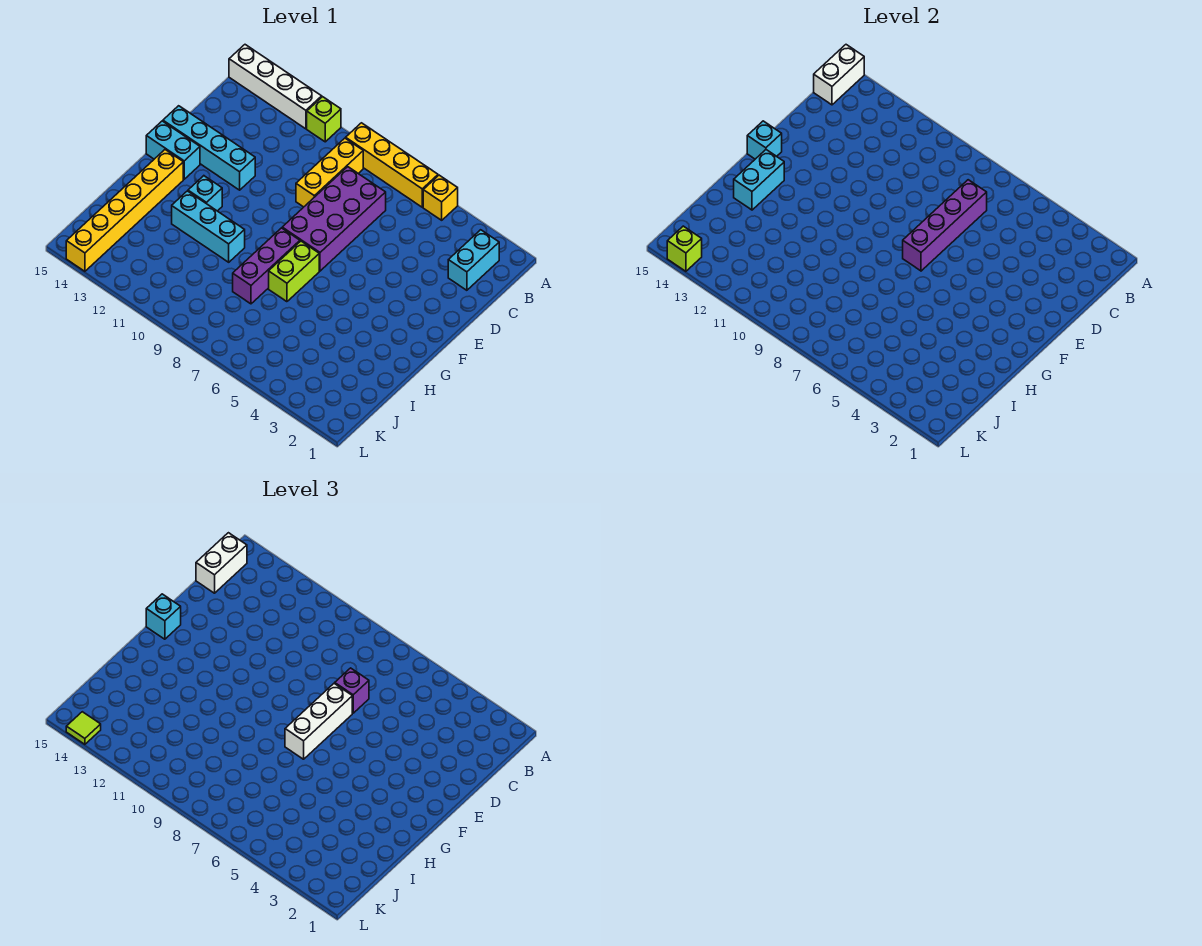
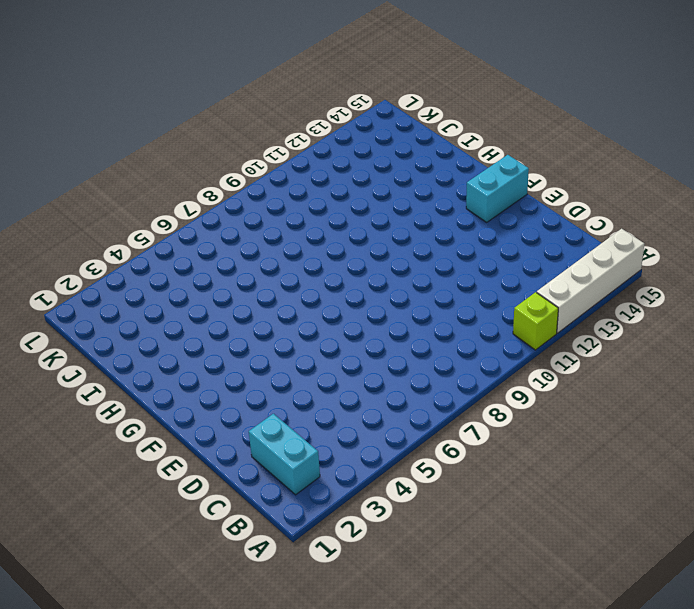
none -> yellow 1x1 brick [423,175,458,220]
none -> yellow 1x4 brick [346,123,438,207]
none -> yellow 1x3 brick [296,138,363,207]

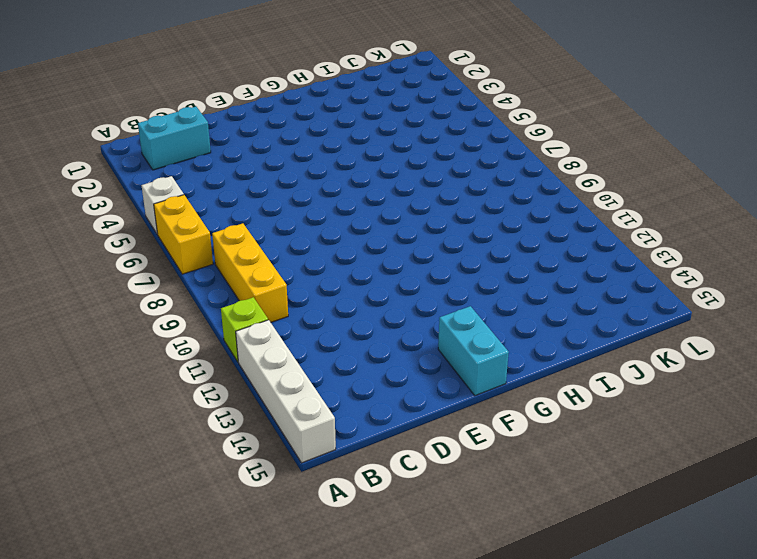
white 1x1 brick [142,176,184,234] -> yellow 1x1 brick [423,175,458,220]
yellow 1x2 brick [154,195,213,274] -> yellow 1x4 brick [346,123,438,207]
yellow 1x3 brick [212,223,288,322] -> yellow 1x3 brick turned to [296,138,363,207]
none -> purple 2x4 brick [282,167,386,271]
none -> cyan 1x4 brick [163,106,255,190]
none -> lime 1x2 brick [269,241,319,302]

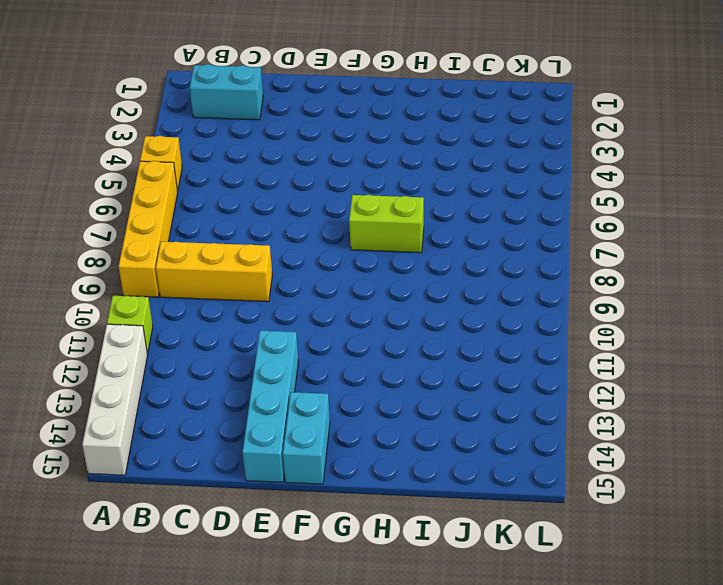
none -> purple 2x4 brick [282,167,386,271]
none -> purple 1x3 brick [233,228,300,304]
none -> cyan 1x1 brick [188,176,222,211]

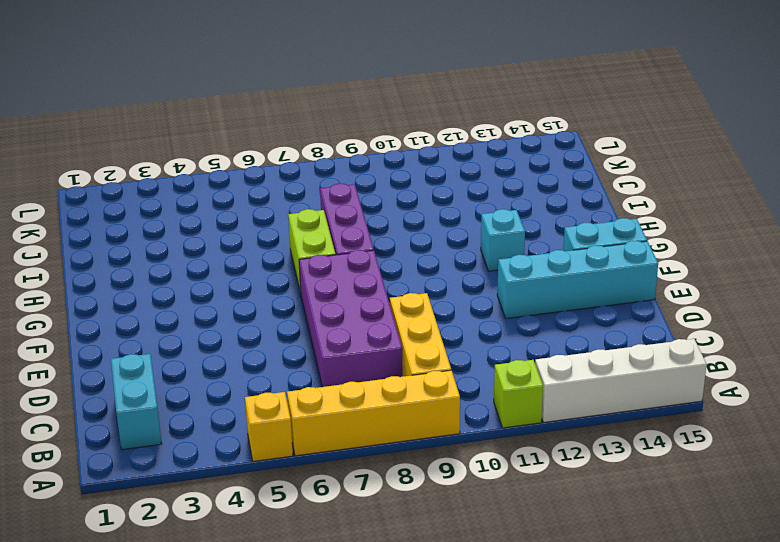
none -> yellow 1x6 brick [66,150,183,271]
none -> cyan 1x3 brick [172,191,245,262]
none -> white 1x2 brick [814,45,864,105]

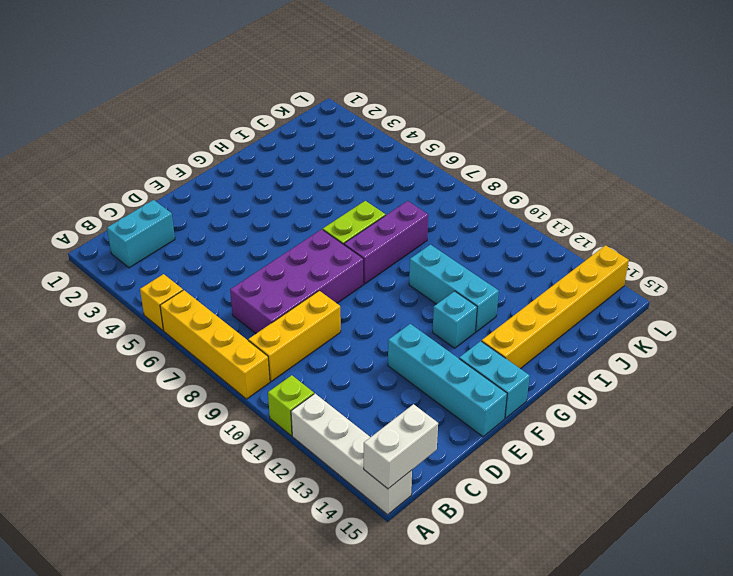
none -> purple 1x4 brick [903,180,987,271]
none -> cyan 1x1 brick [747,121,782,159]
none -> cyan 1x2 brick [734,150,784,210]

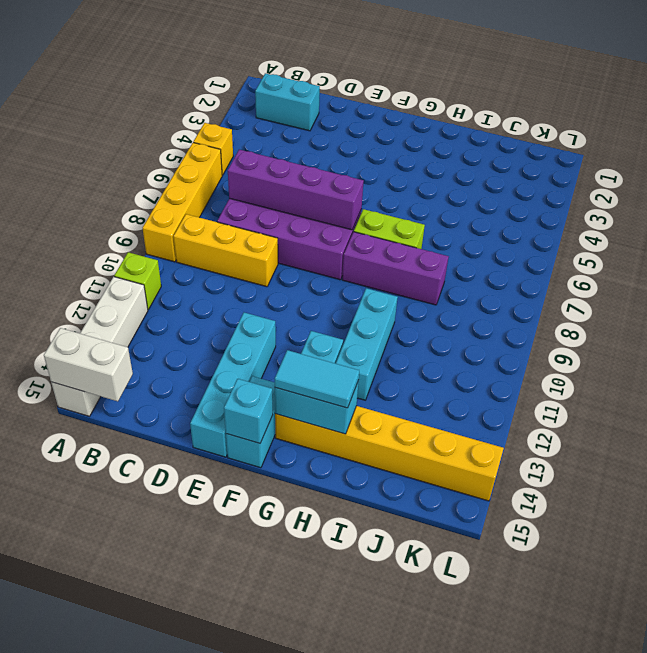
cyan 1x2 tile [275,350,359,408] -> none
none -> lime 1x1 brick [667,226,702,271]
none -> white 1x2 brick [196,533,247,593]
none -> purple 1x1 brick [335,668,369,713]

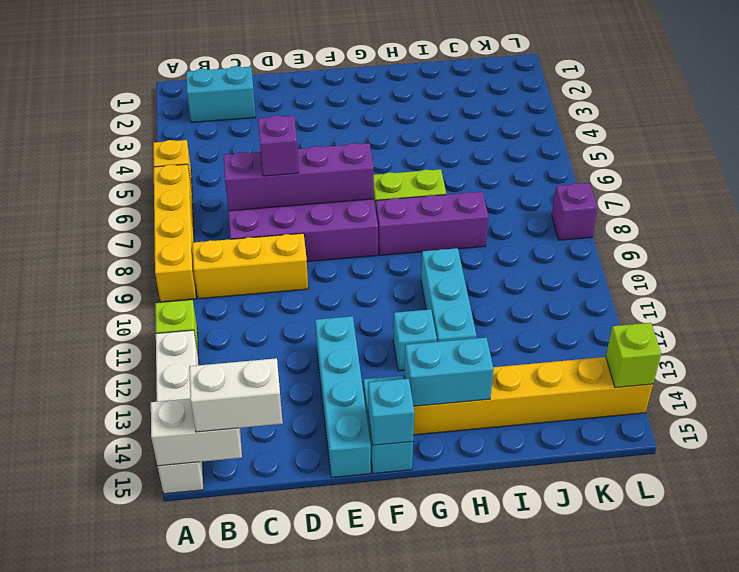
purple 1x1 brick [552,183,598,240] -> none
none -> white 1x3 brick [285,683,352,759]
none -> cyan 1x1 brick [146,594,181,639]
none -> lime 1x1 tile [66,712,101,744]

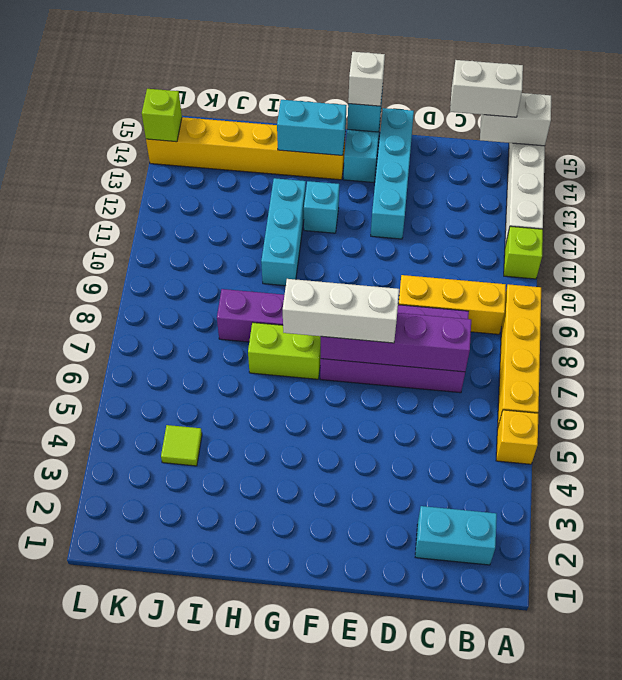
white 1x1 brick [348,52,385,106] -> cyan 1x1 brick [146,594,181,639]
lime 1x1 tile [161,425,202,466] -> lime 1x1 tile moved to [66,712,101,744]
none -> purple 1x1 brick [335,668,369,713]

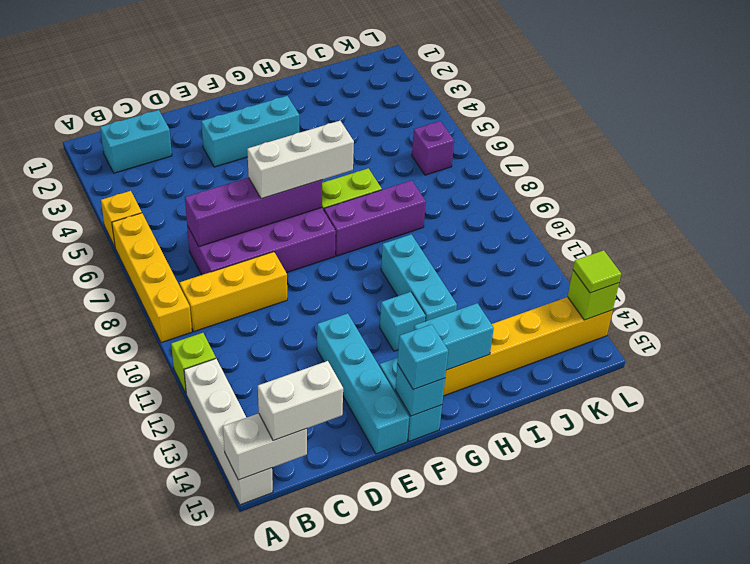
cyan 1x3 brick [201,96,299,167] -> none
purple 1x1 brick [412,121,454,175] -> purple 1x1 brick moved to [335,668,369,713]

